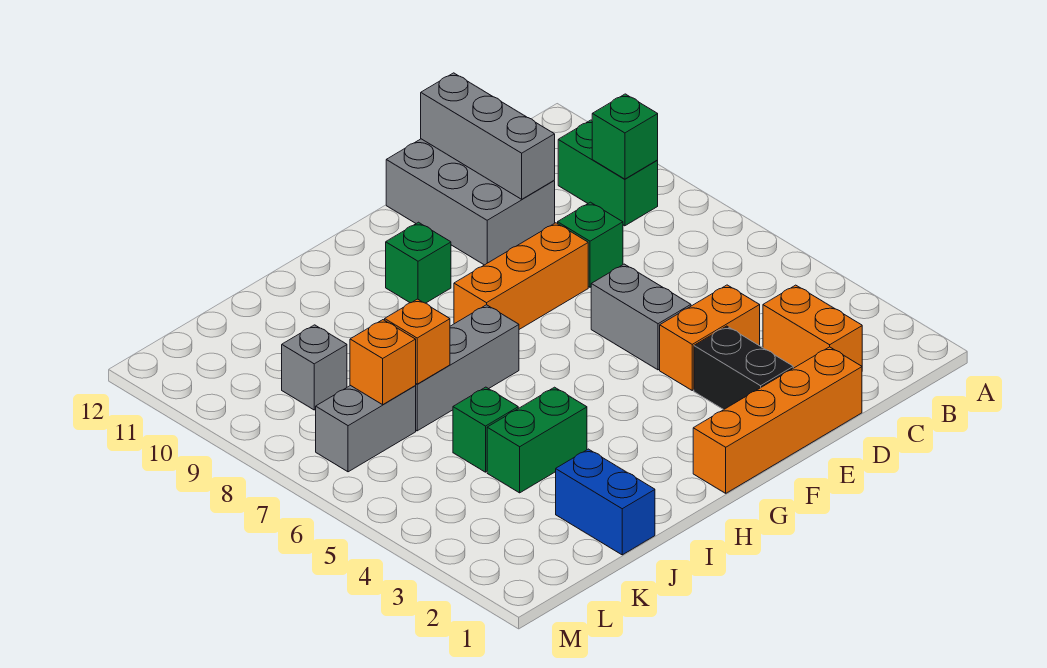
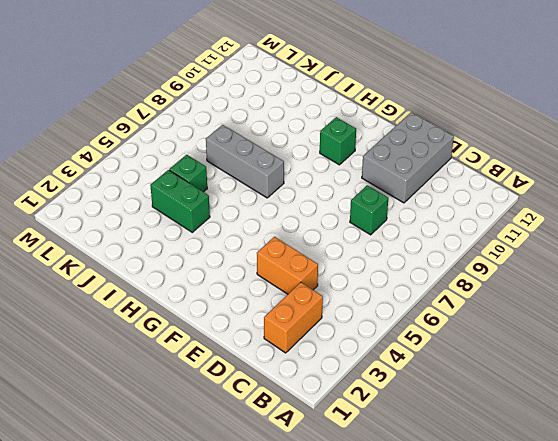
none -> green 1x2 brick [558,120,658,226]
none -> orange 1x4 brick [693,347,862,493]
none -> black 1x2 brick [694,326,793,410]

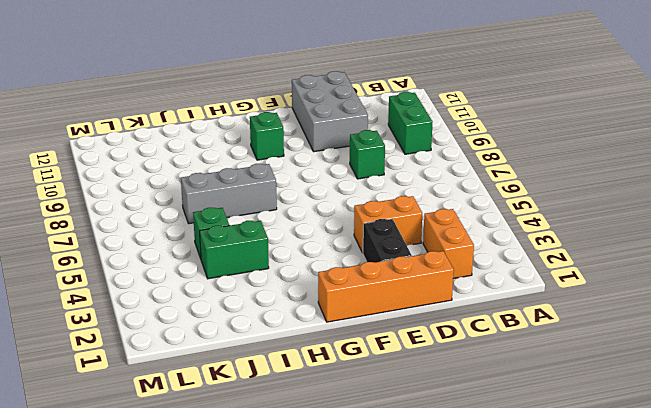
none -> grey 1x2 brick [591,264,691,370]
none -> orange 1x3 brick [454,223,588,329]
none -> blue 1x2 brick [556,449,655,555]

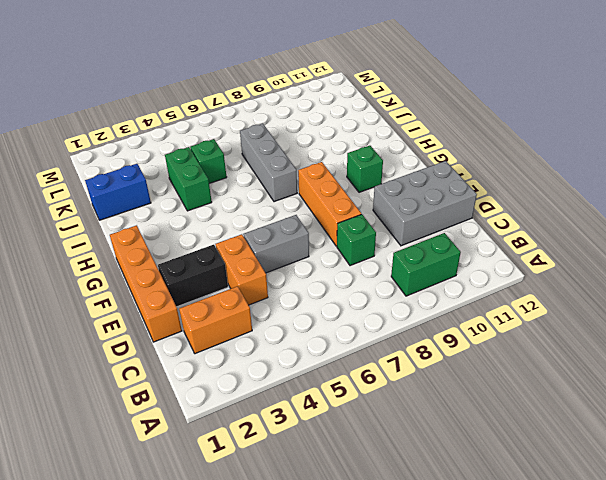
none -> grey 1x2 brick [316,385,416,472]
none -> grey 1x1 brick [282,325,347,410]
none -> green 1x1 brick [592,94,658,179]

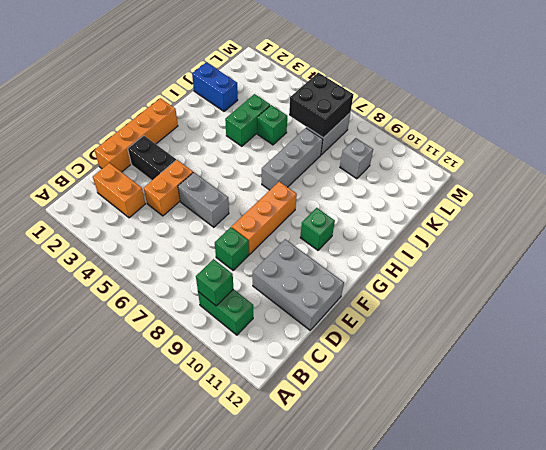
black 2x2 brick [289,73,353,138] -> orange 1x1 brick [350,320,416,405]
none -> grey 1x3 brick [421,73,555,199]
none -> orange 1x1 brick [385,299,450,384]

